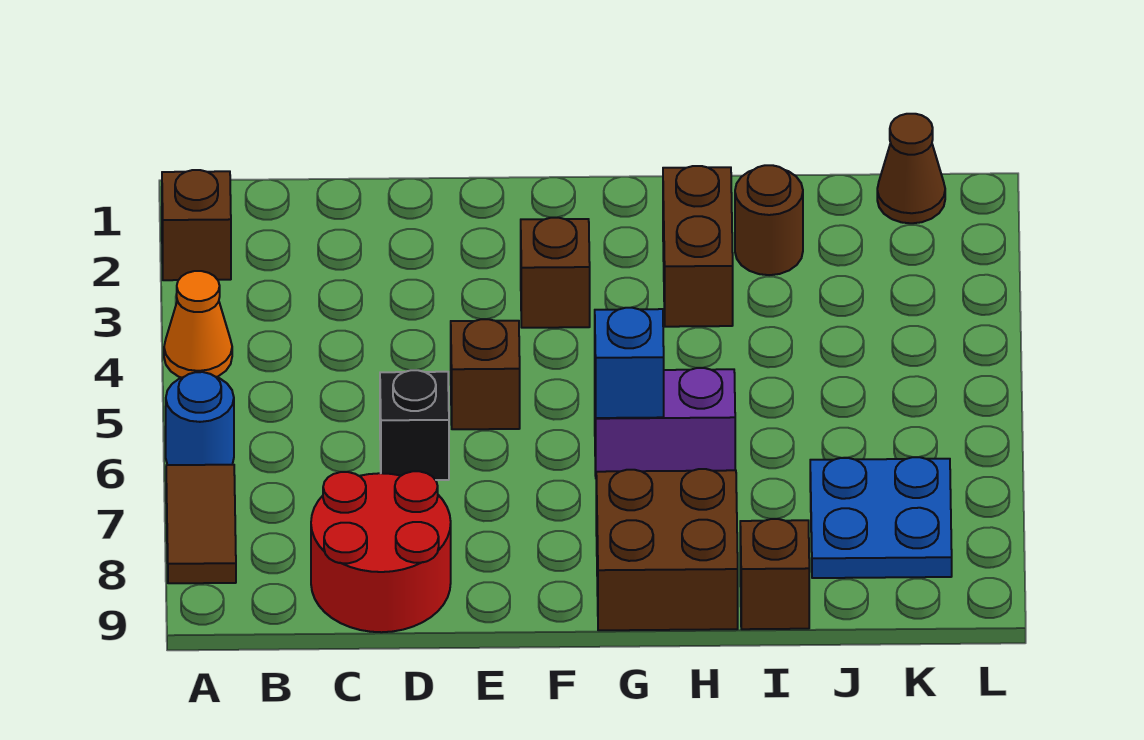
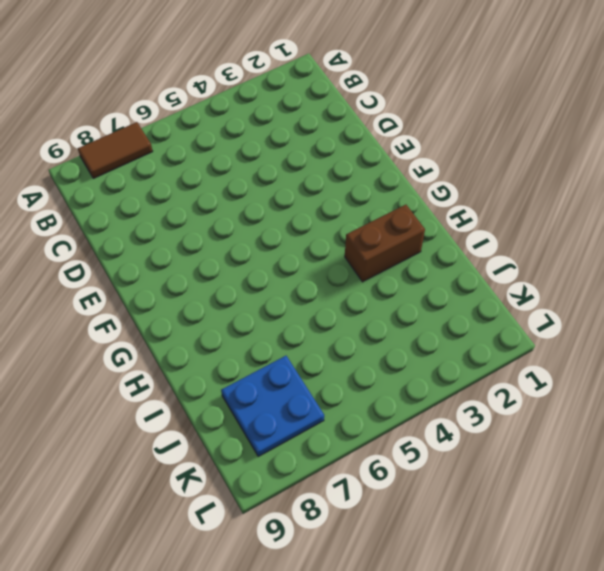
none -> brown 1x1 brick [162,170,231,280]
none -> orange 1x1 cone [164,271,232,378]
none -> blue 1x1 round brick [166,372,234,465]

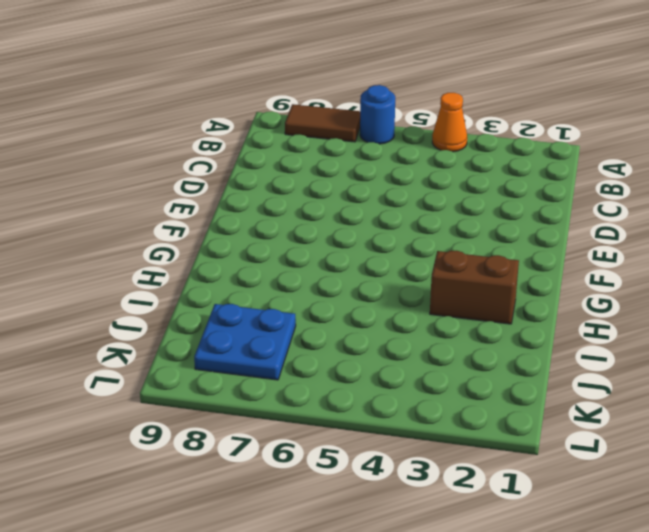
none -> brown 1x1 brick [162,170,231,280]
none -> red 2x2 round brick [311,471,451,632]
none -> black 1x1 brick [380,370,449,480]

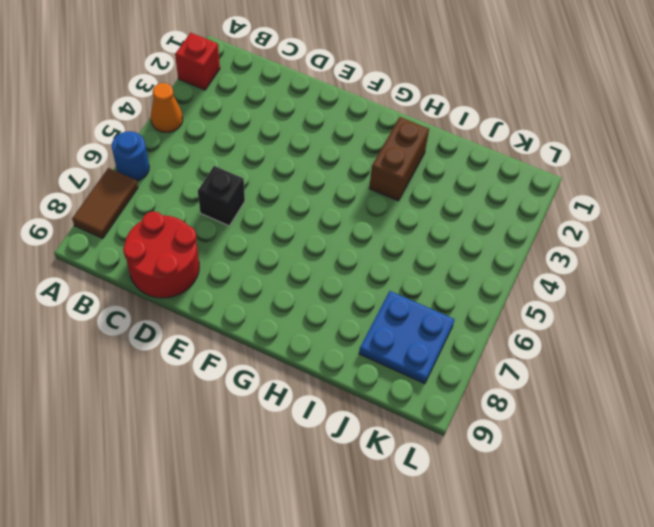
red 1x1 brick [175,33,220,90] -> brown 1x1 brick [162,170,231,280]
none -> brown 1x1 brick [451,319,520,429]
none -> brown 1x1 brick [521,218,590,328]
none -> purple 1x2 brick [595,368,735,476]

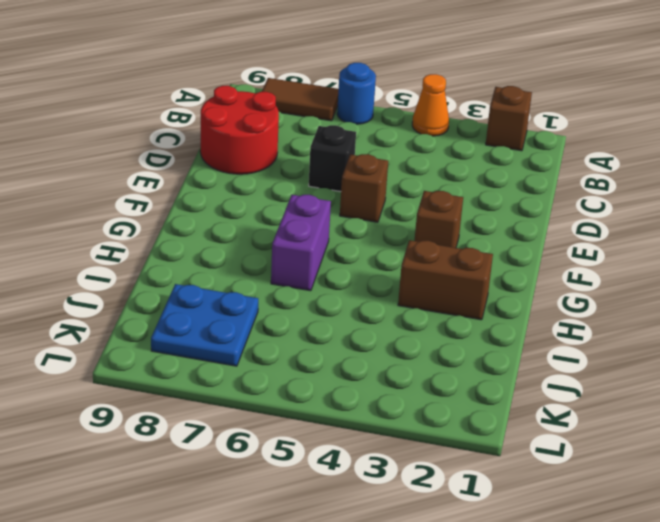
none -> brown 2x2 brick [596,469,738,630]
none -> brown 1x1 round brick [735,165,803,275]
none -> brown 1x1 brick [740,519,809,629]

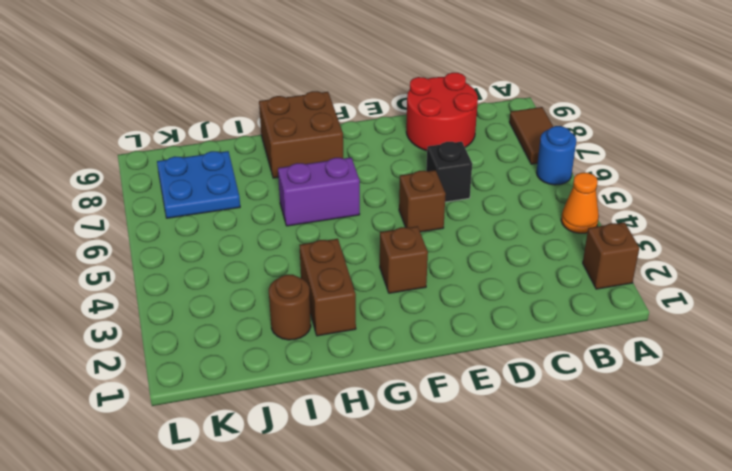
none -> brown 1x1 brick [740,519,809,629]
none -> brown 1x1 cone [877,114,945,223]
none -> blue 1x1 brick [595,308,664,418]

